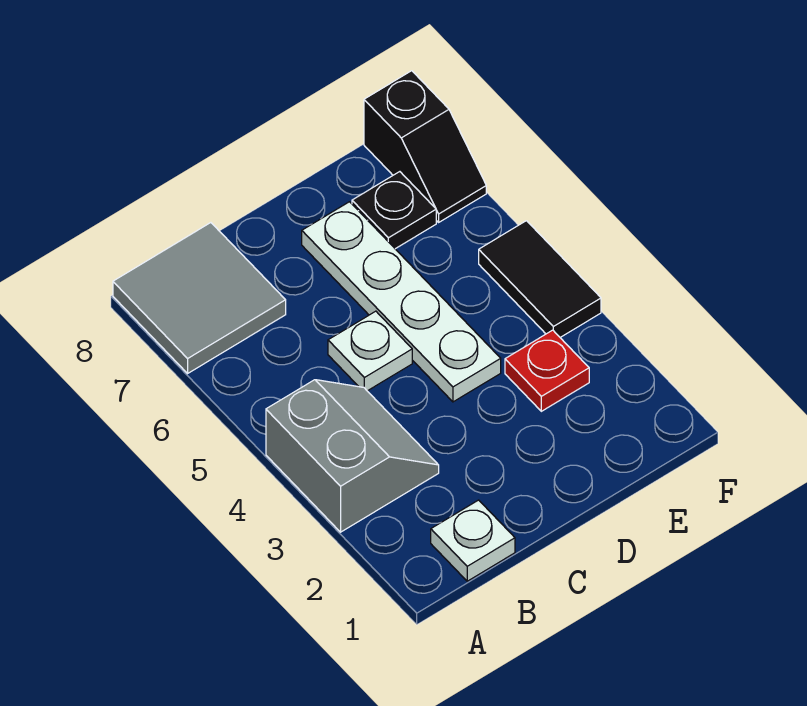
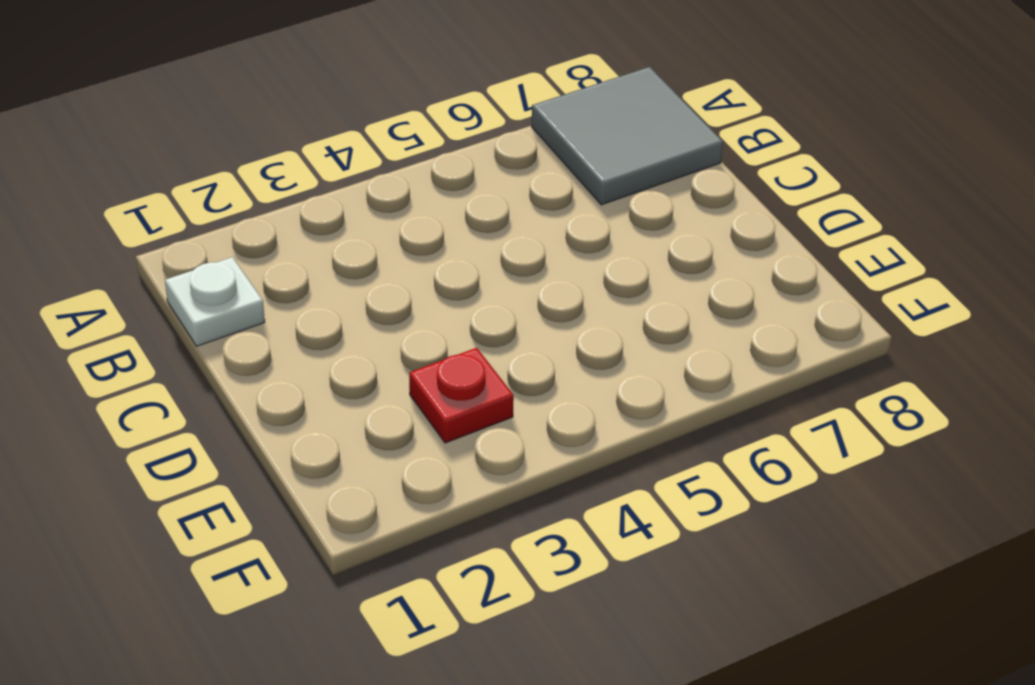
none -> grey 2x2 slope [266,380,439,532]
none -> white 1x1 plate [328,311,412,391]

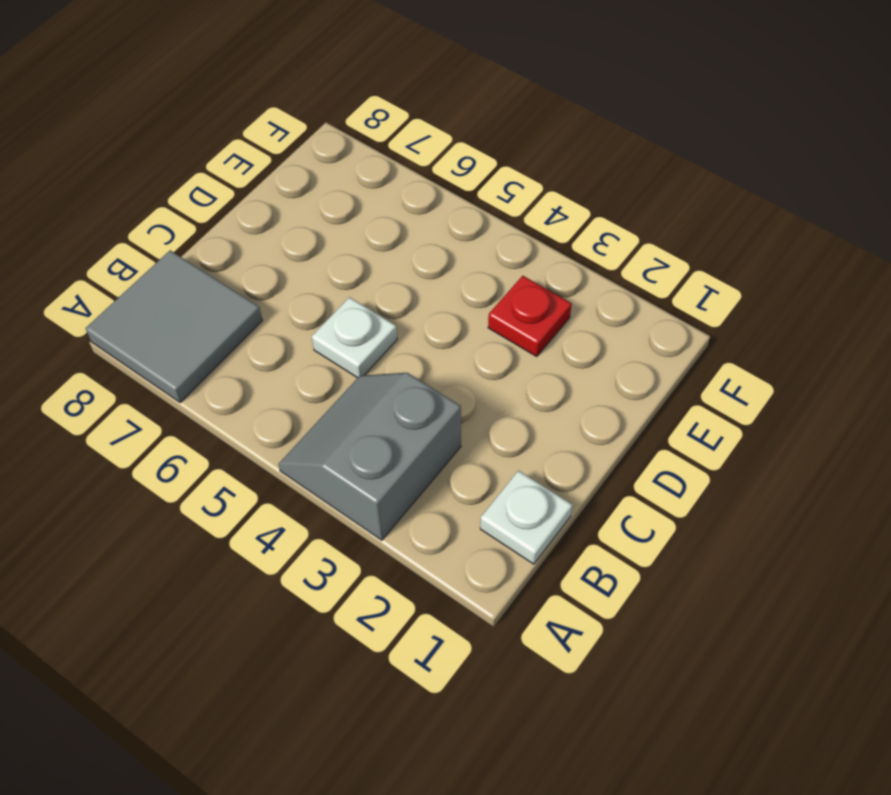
grey 2x2 slope [278,373,461,540] -> grey 2x2 slope turned to [266,380,439,532]
none -> white 1x4 plate [302,202,501,402]
none -> black 1x1 plate [352,172,436,249]

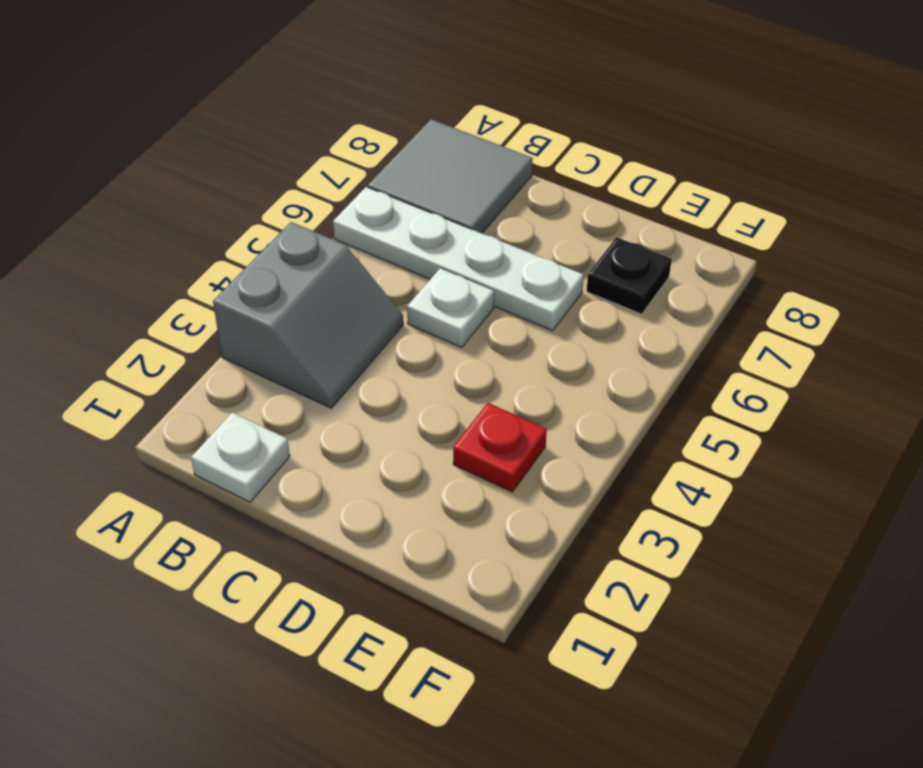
white 1x4 plate [333,187,584,331] -> white 1x4 plate turned to [302,202,501,402]
none -> black 1x2 tile [479,221,601,337]
none -> black 1x2 slope [364,71,486,222]

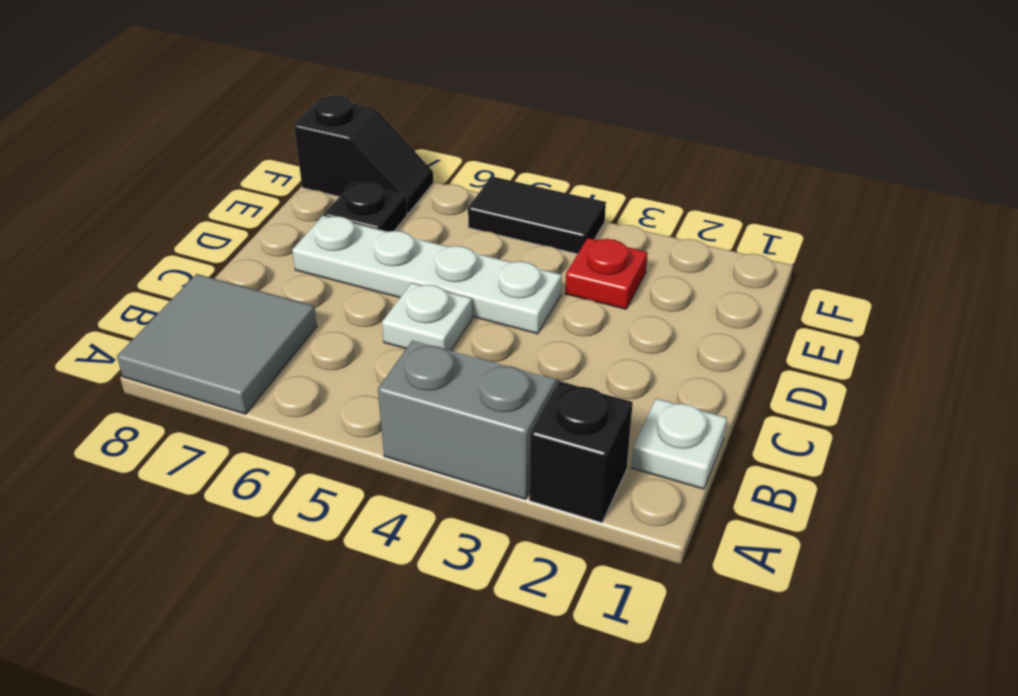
black 1x1 brick [529,382,633,523] -> none

